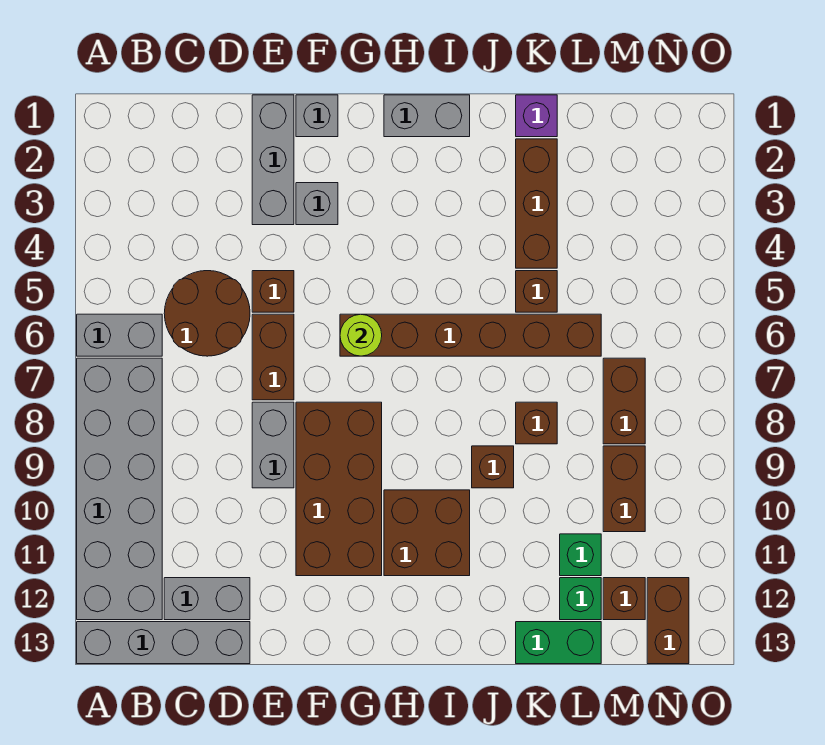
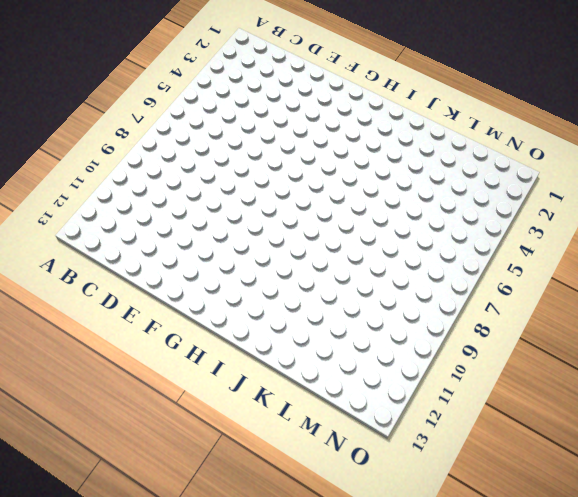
none -> grey 1x2 brick [77,314,162,356]
none -> grey 2x6 brick [77,358,162,620]
none -> grey 1x4 brick [77,622,250,664]

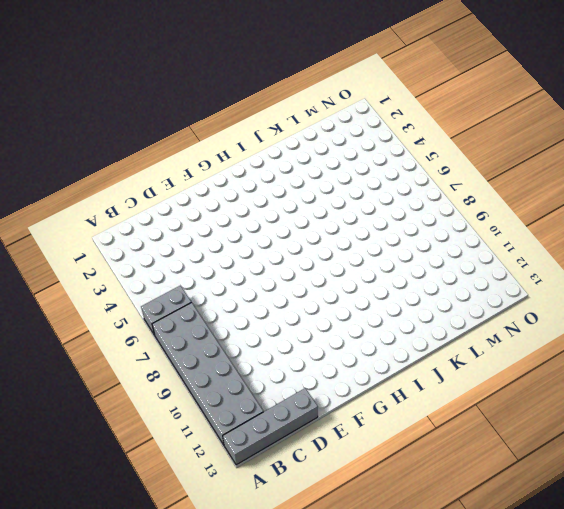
none -> brown 2x2 round brick [164,271,250,356]
none -> grey 1x2 brick [164,578,250,620]
none -> grey 1x3 brick [252,95,294,225]

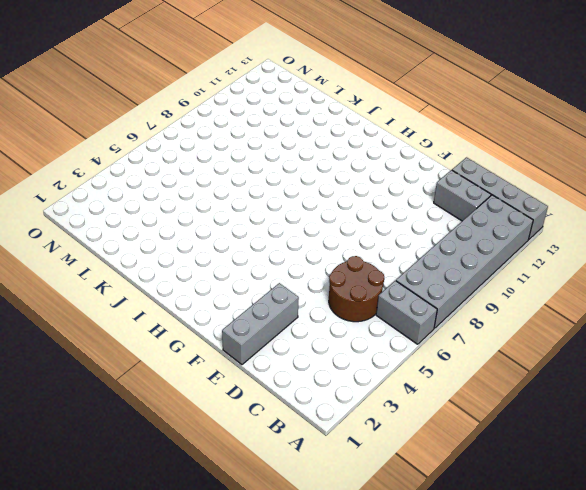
none -> brown 1x1 brick [252,271,294,312]
none -> brown 1x2 brick [252,314,294,400]
none -> grey 1x2 brick [252,402,294,488]

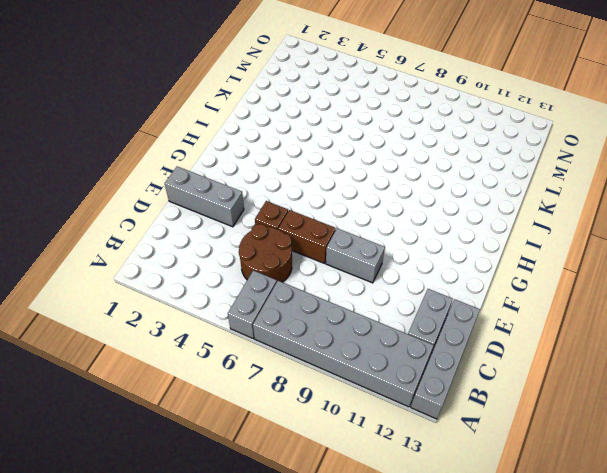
none -> grey 1x1 brick [296,95,338,137]
none -> grey 1x1 brick [296,183,338,225]
none -> brown 2x4 brick [296,402,382,576]

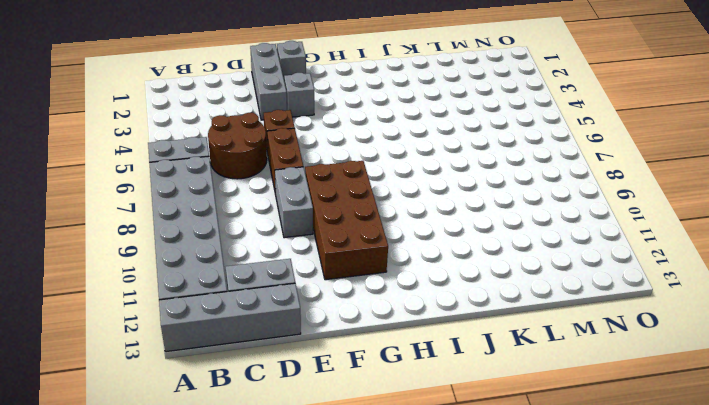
none -> brown 1x6 brick [340,314,601,356]
none -> grey 1x2 brick [384,95,470,137]
none -> brown 2x2 brick [384,490,470,576]

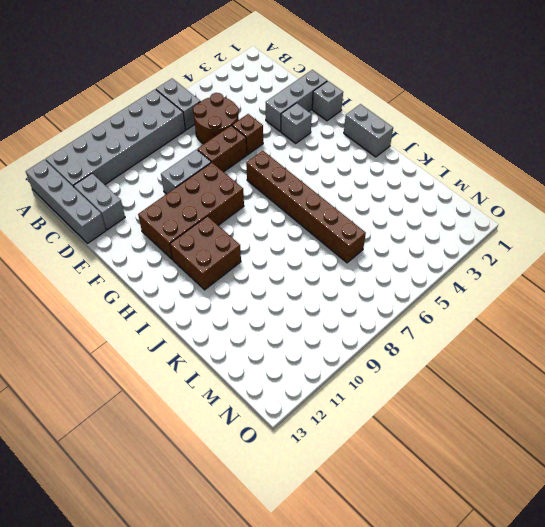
none -> brown 1x1 brick [472,446,514,488]
none -> purple 1x1 brick [516,95,557,137]
none -> brown 1x3 brick [516,139,557,268]

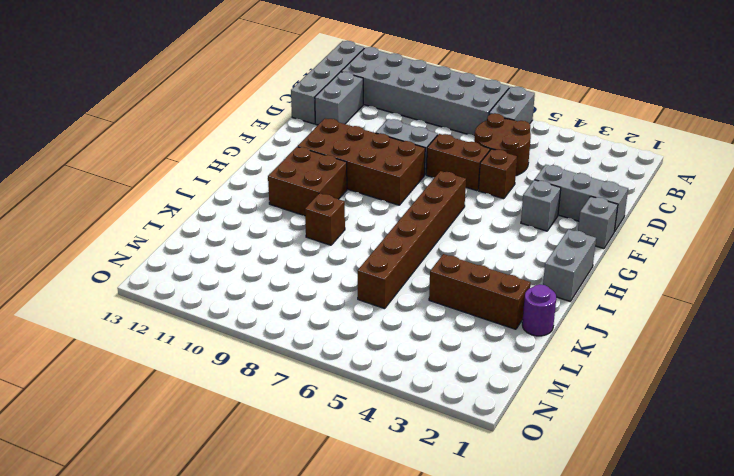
purple 1x1 round brick [522,284,556,336] -> purple 1x1 brick [516,95,557,137]
none -> brown 1x1 brick [516,271,557,312]
none -> brown 1x1 brick [516,402,557,444]
none -> green 1x2 brick [516,622,601,664]

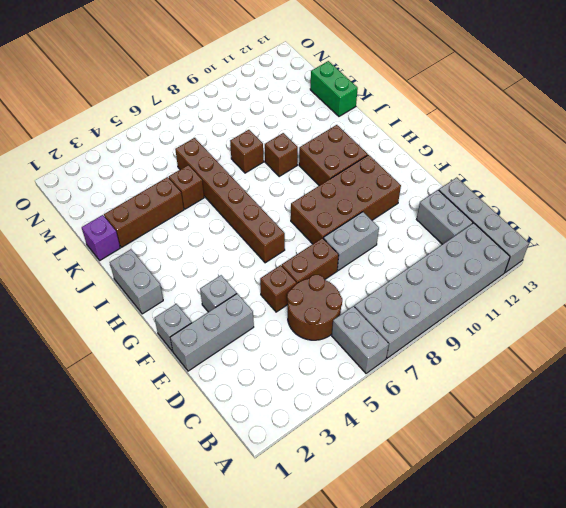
none -> green 1x1 brick [560,534,601,576]
none -> green 1x1 brick [560,578,601,620]
none -> brown 1x2 brick [603,358,645,444]

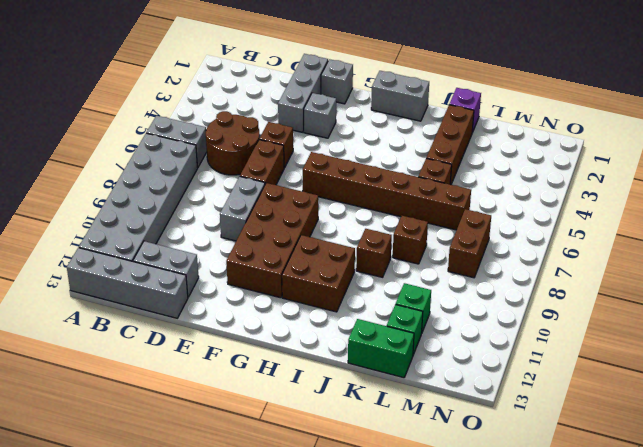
none -> brown 1x2 brick [603,446,645,532]
none -> brown 1x1 brick [603,578,645,620]
none -> brown 1x2 brick [647,578,689,664]

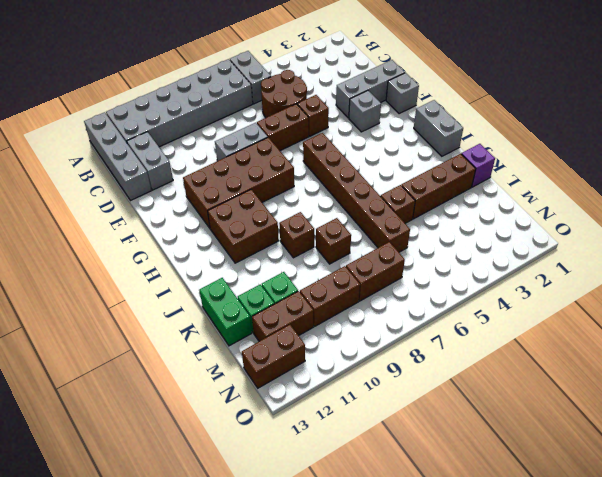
brown 1x2 brick [252,291,313,341] -> brown 1x1 brick [603,578,645,620]
none -> lime 1x1 round brick [340,314,382,356]

